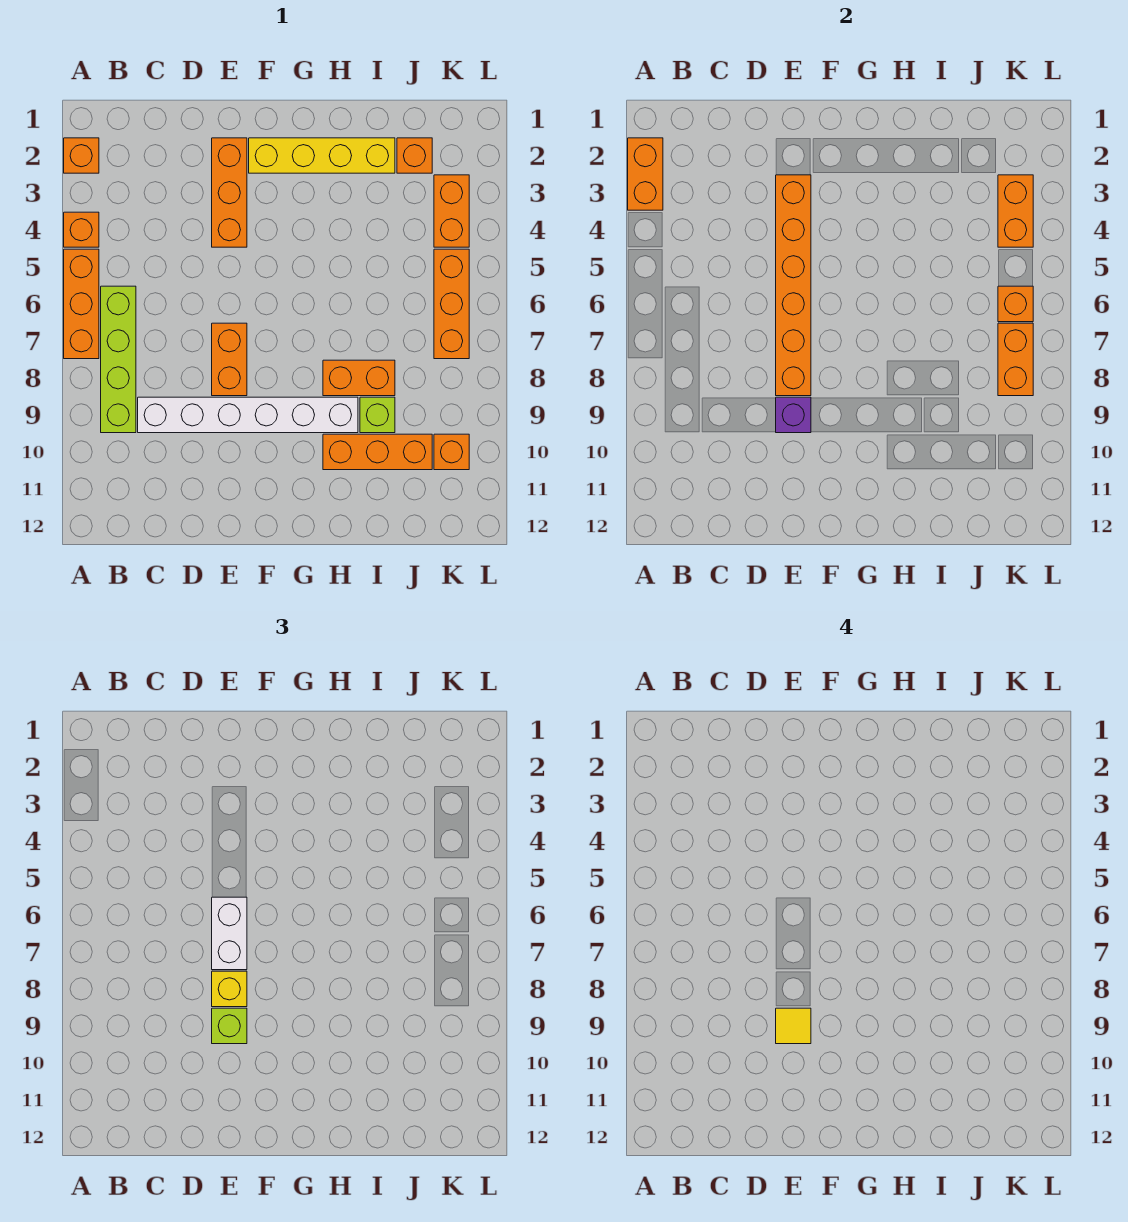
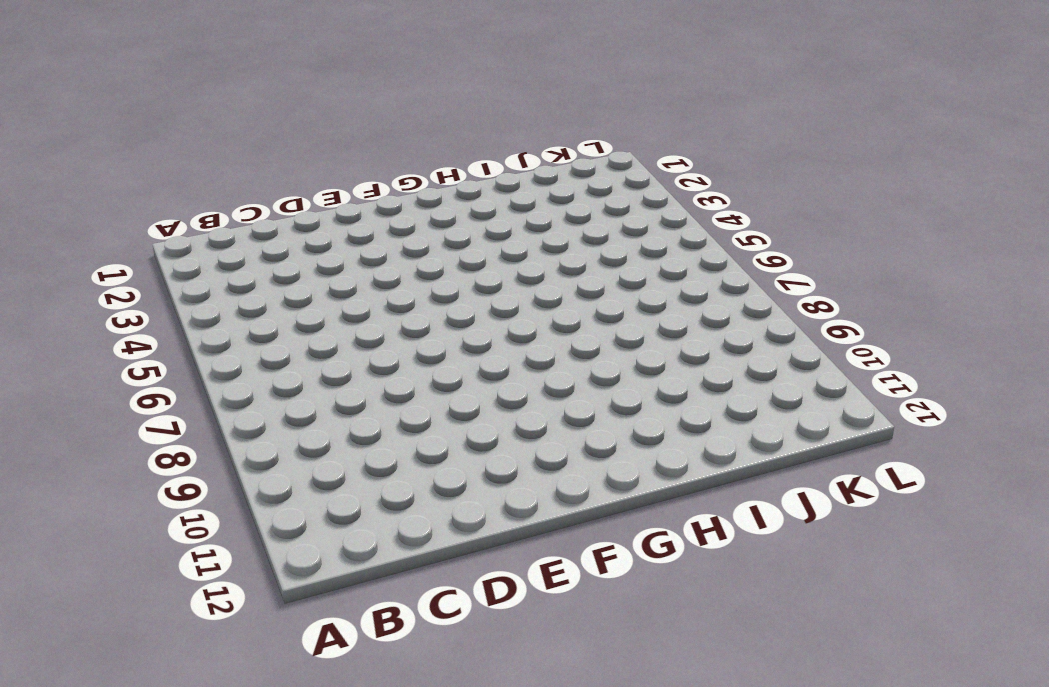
none -> orange 1x1 brick [64,138,99,173]
none -> orange 1x1 brick [64,212,99,247]
none -> orange 1x3 brick [64,249,99,359]

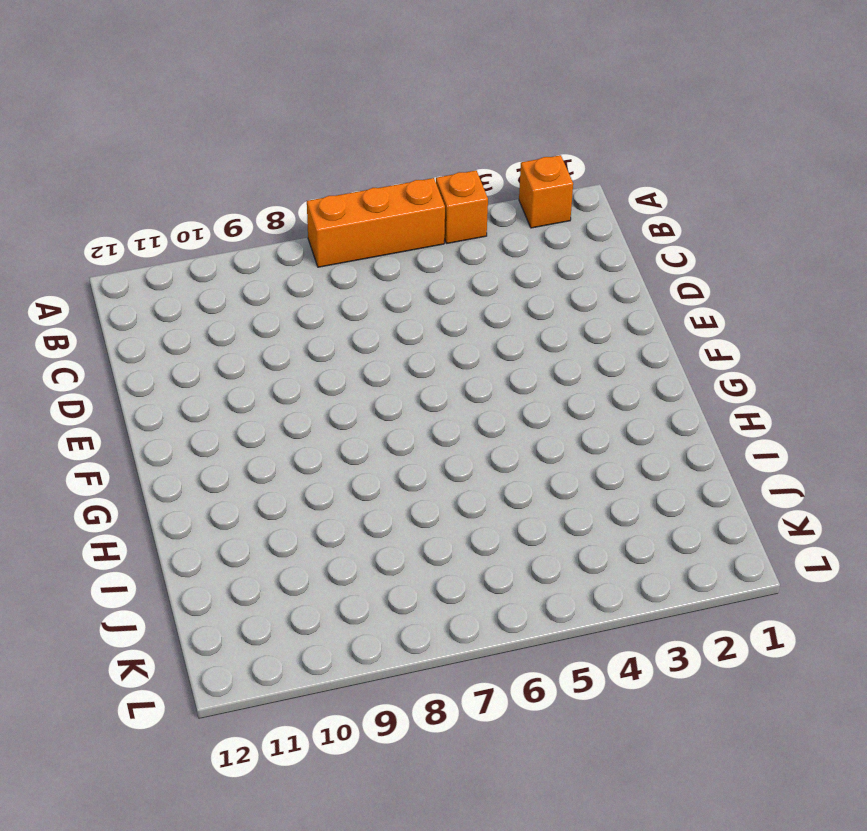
none -> lime 1x4 brick [101,286,136,433]
none -> white 1x6 brick [138,397,358,433]
none -> orange 1x3 brick [212,138,247,247]

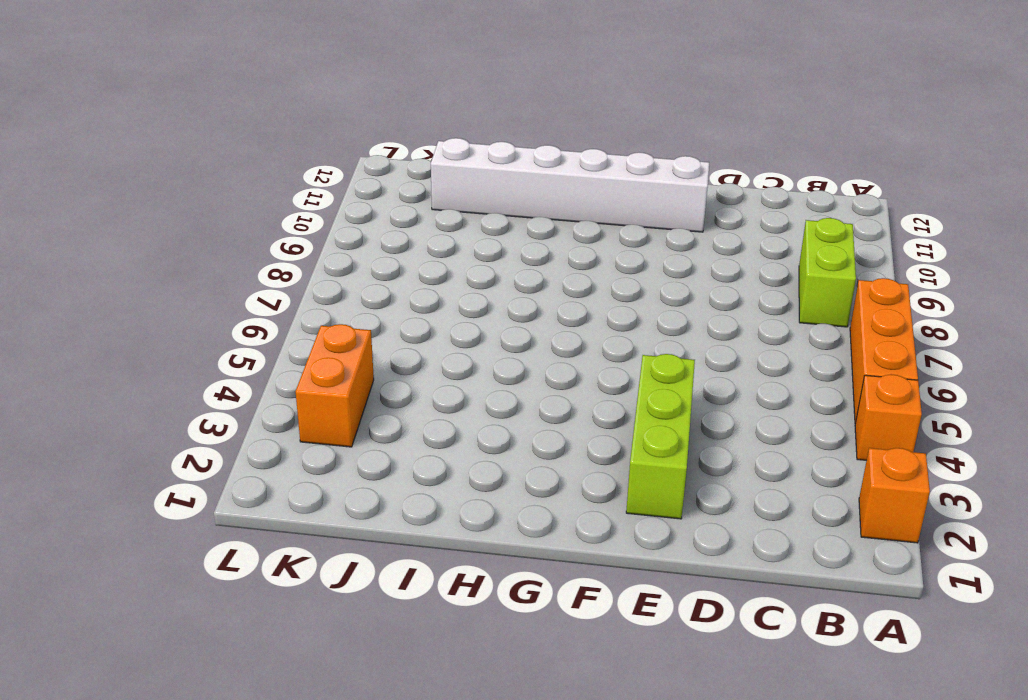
lime 1x2 brick [799,218,856,327] -> lime 1x4 brick [101,286,136,433]
lime 1x3 brick [626,354,695,519] -> orange 1x3 brick [212,138,247,247]
white 1x6 brick [431,138,709,232] -> white 1x6 brick moved to [138,397,358,433]
none -> orange 1x2 brick [212,323,247,396]
none -> yellow 1x4 brick [249,138,395,173]
none -> orange 1x2 brick [323,360,395,396]

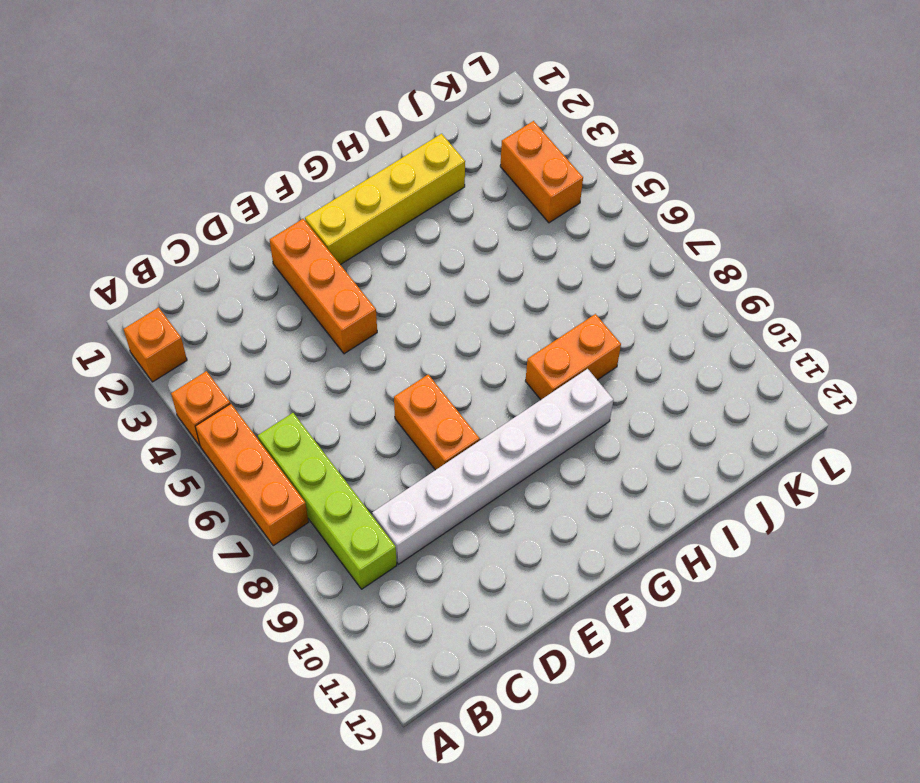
none -> orange 1x3 brick [323,434,432,470]
none -> lime 1x1 brick [360,397,395,433]
none -> orange 1x1 brick [397,138,432,173]

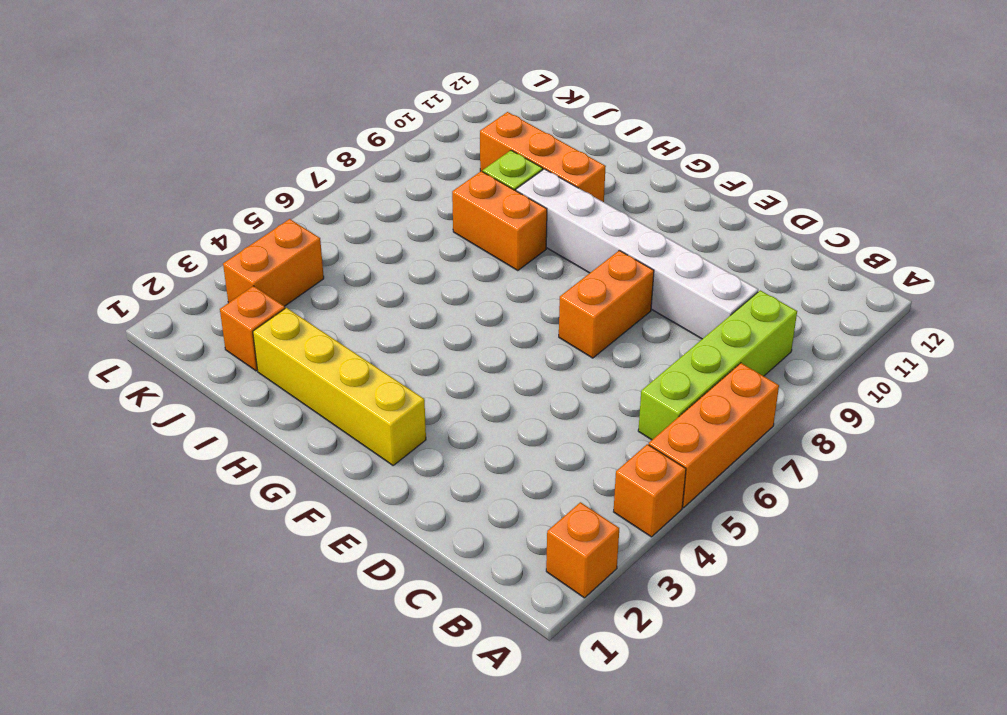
none -> orange 1x3 brick [212,138,247,247]
none -> orange 1x3 brick [434,249,469,359]
none -> orange 1x1 brick [434,434,469,470]

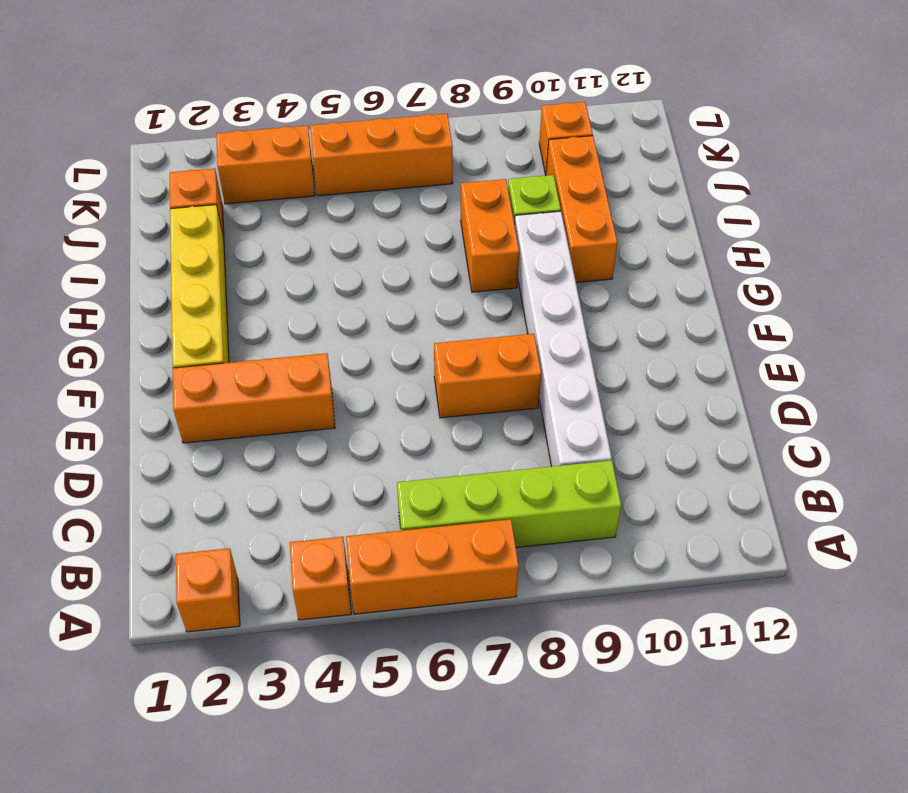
none -> orange 1x2 brick [628,138,663,210]
none -> orange 1x6 brick [776,175,811,396]
none -> purple 1x1 brick [776,397,811,433]

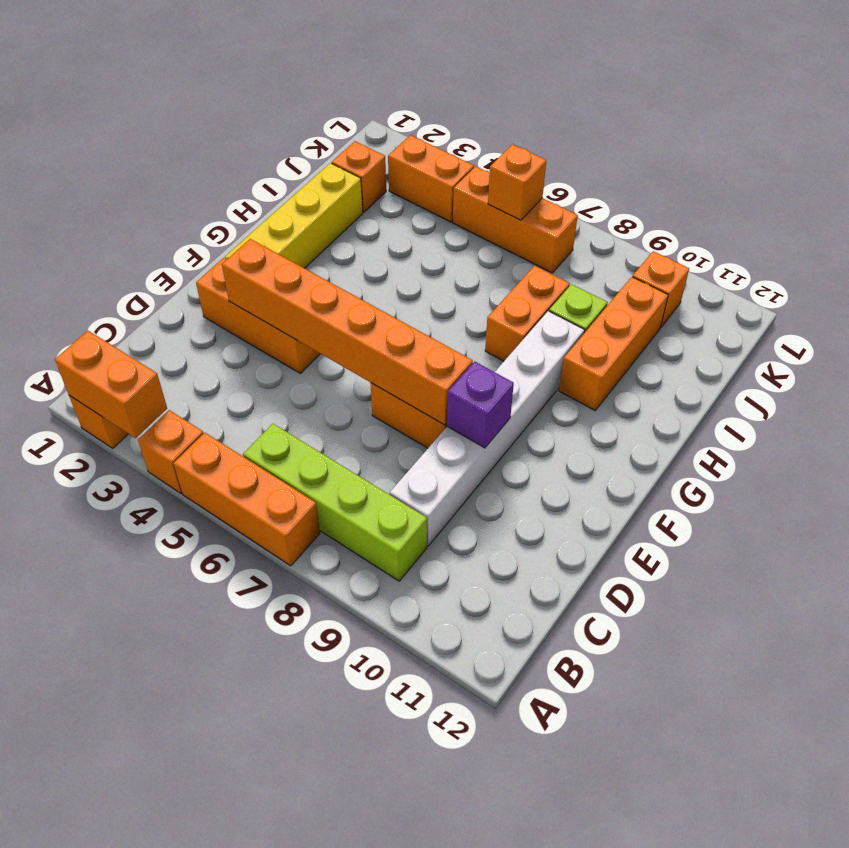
none -> orange 1x2 brick [998,175,1033,247]
none -> orange 1x2 brick [998,323,1033,396]
none -> white 1x2 brick [212,897,247,970]

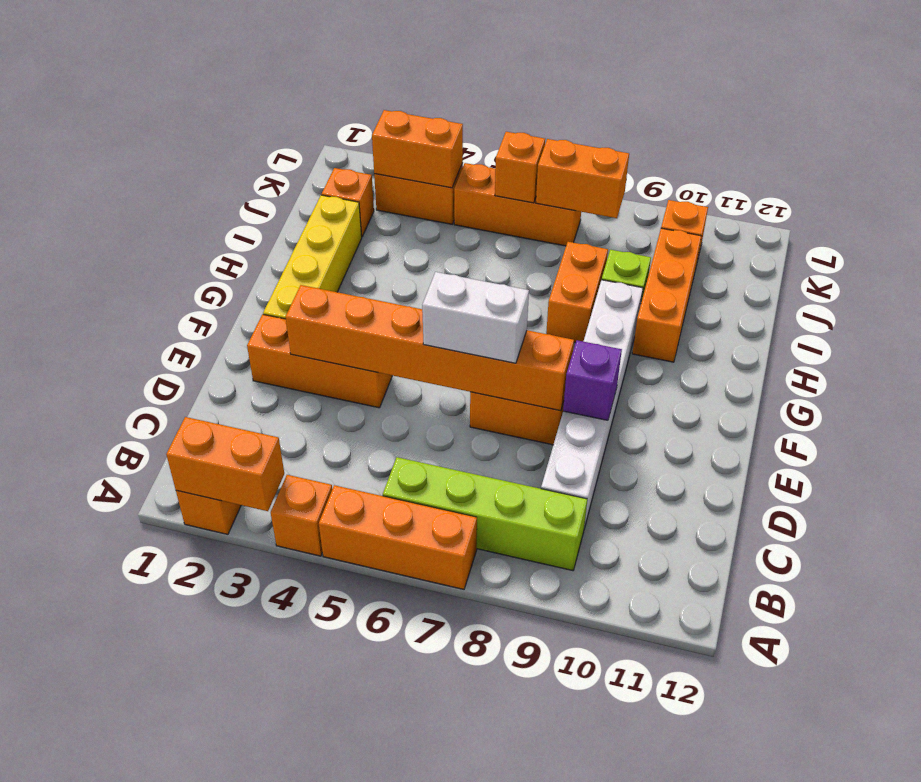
none -> yellow 1x1 brick [212,971,247,1007]
none -> lime 1x1 brick [212,1008,247,1044]
none -> yellow 1x1 tile [776,1008,811,1044]

